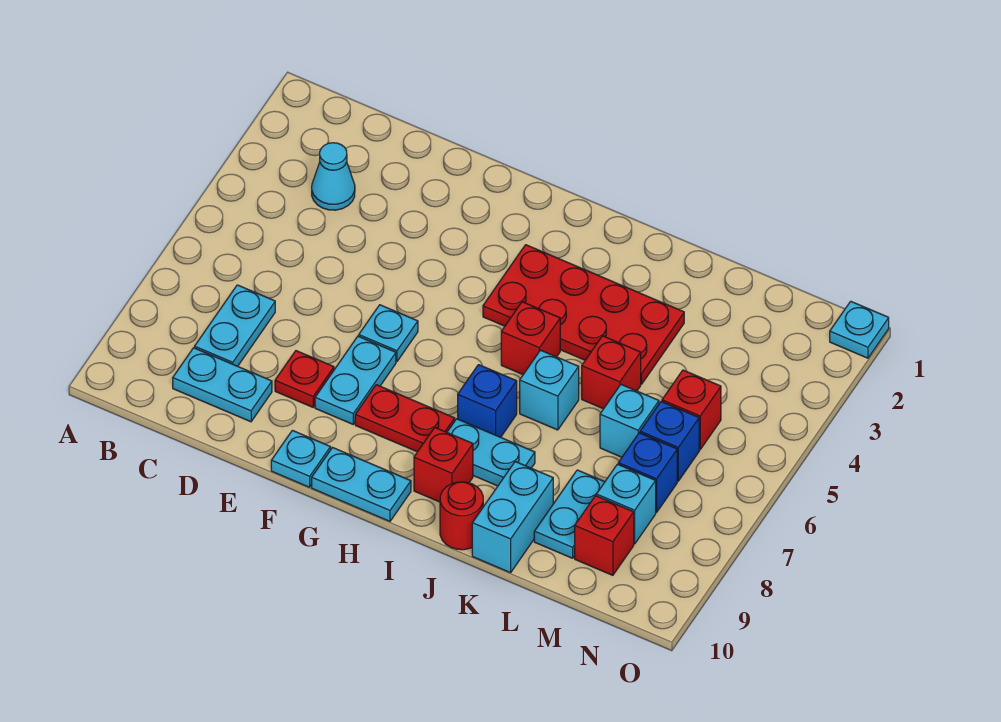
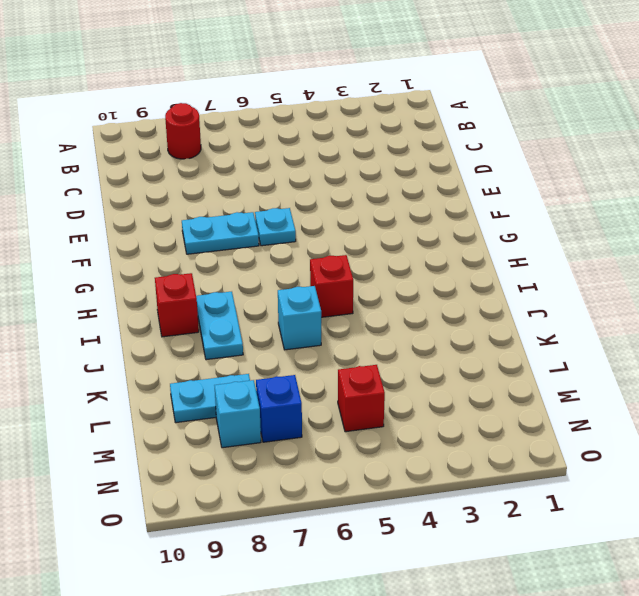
red 1x1 round brick [165,103,201,159] -> red 1x1 round brick moved to [440,482,483,550]
none -> cyan 1x1 cone [312,143,355,210]
none -> cyan 1x2 plate [195,285,275,366]
none -> cyan 1x2 plate [173,348,272,422]

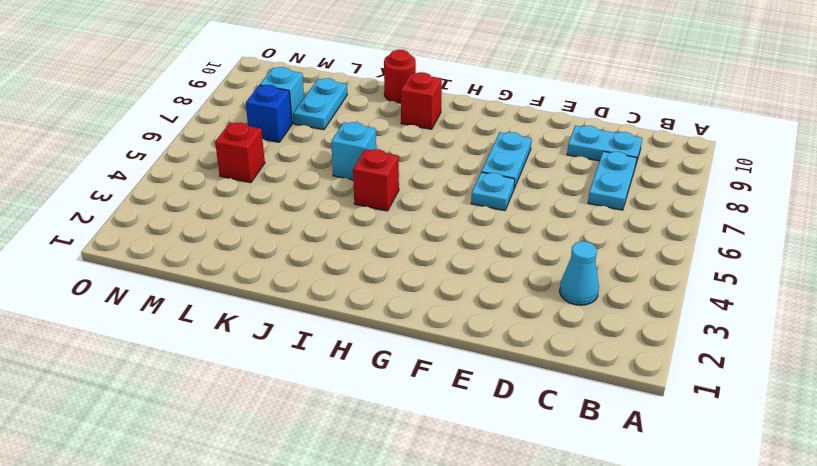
none -> red 1x1 plate [275,351,334,407]
none -> cyan 1x1 plate [271,430,331,487]
none -> red 1x2 plate [355,385,455,452]

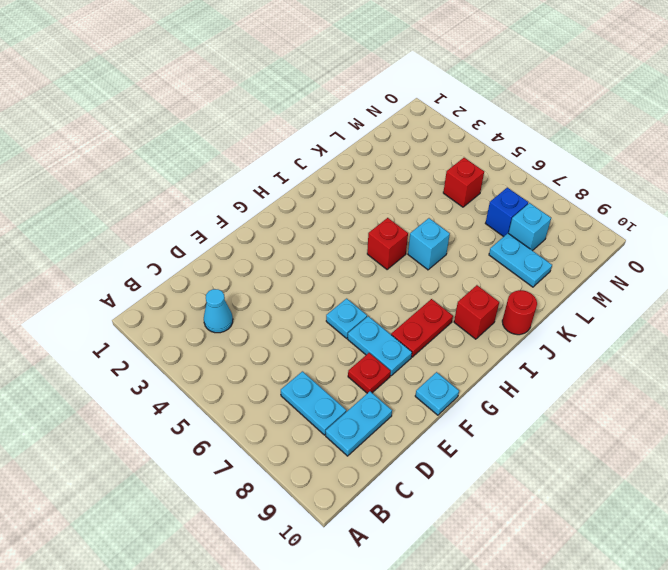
none -> cyan 1x2 plate [312,448,411,521]
none -> red 2x4 plate [483,245,684,384]
none -> blue 1x1 brick [458,365,517,437]

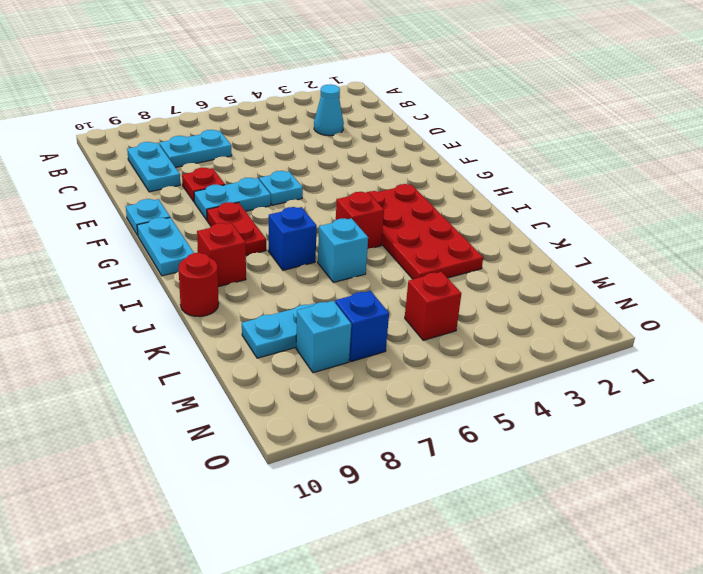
none -> cyan 1x2 plate [447,419,535,486]
none -> red 1x1 brick [582,336,641,409]
none -> cyan 1x2 brick [472,462,553,573]

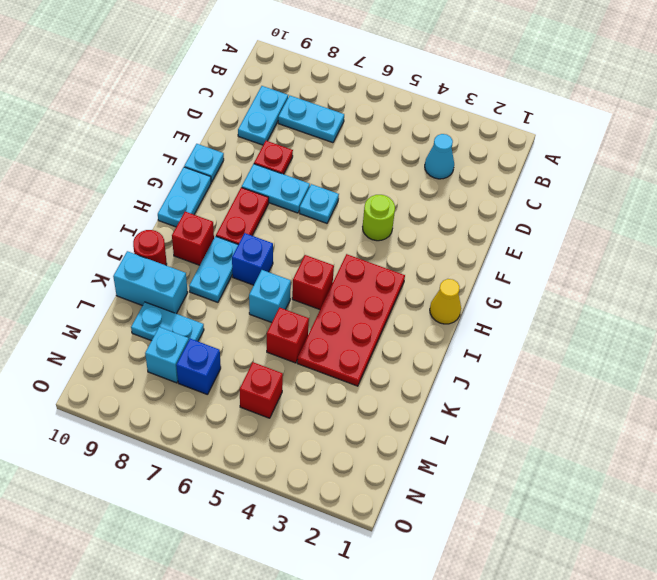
lime 1x1 round brick [363,195,395,241] -> none
yellow 1x1 cone [430,279,461,324] -> none
none -> cyan 1x1 brick [600,385,659,457]
none -> blue 1x1 brick [640,402,699,481]
none -> red 1x1 brick [575,496,634,575]

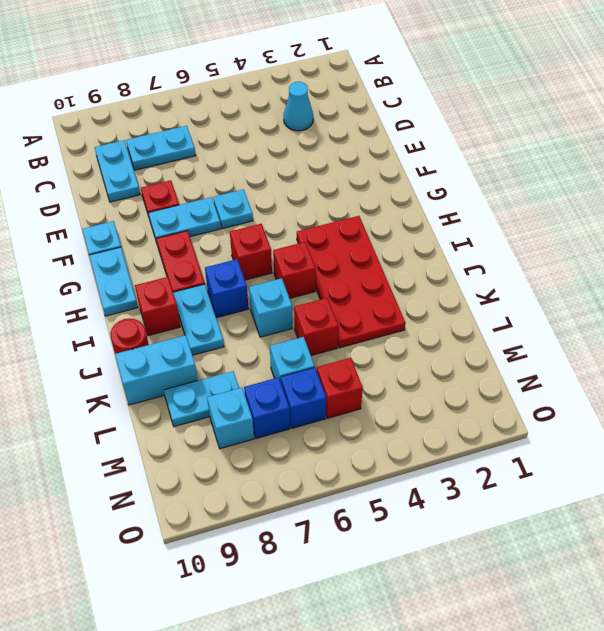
red 1x1 brick [230,224,272,280] -> red 1x1 brick moved to [575,496,634,575]
none -> cyan 1x1 plate [830,301,889,358]

